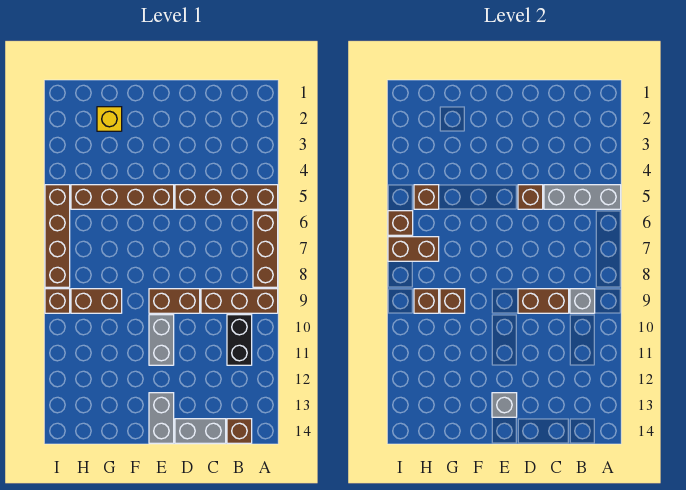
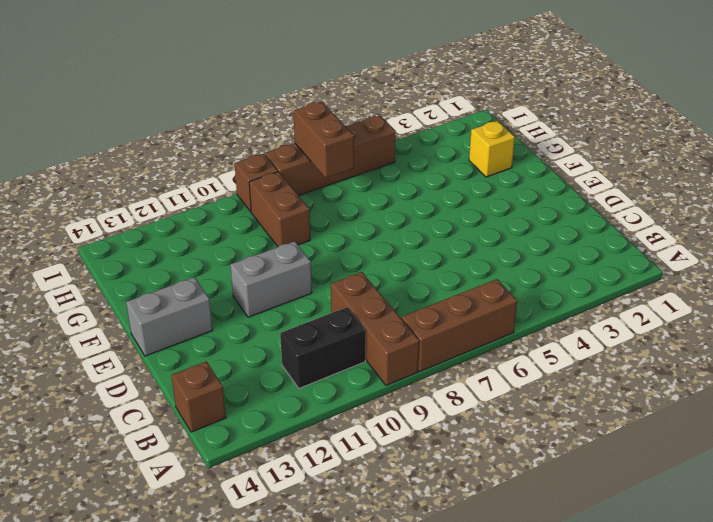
none -> brown 1x4 brick [175,185,278,209]
none -> grey 1x2 brick [175,419,226,443]
none -> brown 1x2 brick [149,289,200,313]

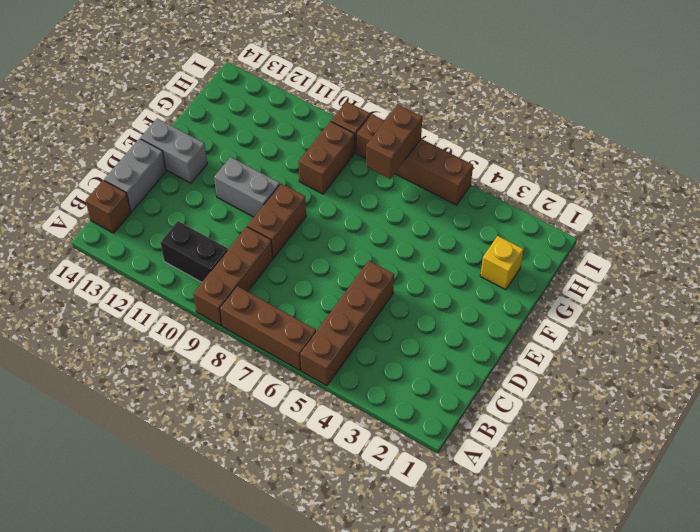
none -> brown 1x4 brick [71,185,174,209]
none -> grey 1x3 brick [544,185,621,209]
none -> grey 1x1 brick [570,289,595,313]

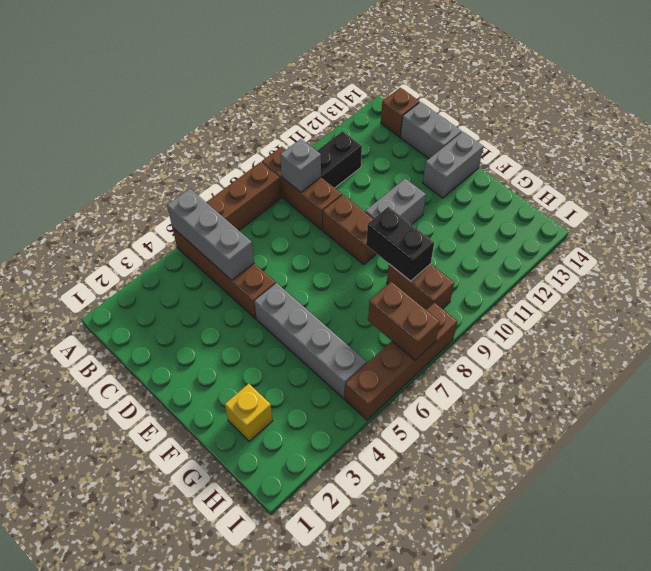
grey 1x4 brick [254,283,367,399] -> brown 1x4 brick [71,185,174,209]
black 1x2 brick [366,207,434,281] -> brown 1x1 brick [440,289,465,313]
none -> brown 1x1 brick [45,289,70,313]
none -> brown 1x2 brick [518,289,569,313]
none -> brown 1x1 brick [518,185,543,209]

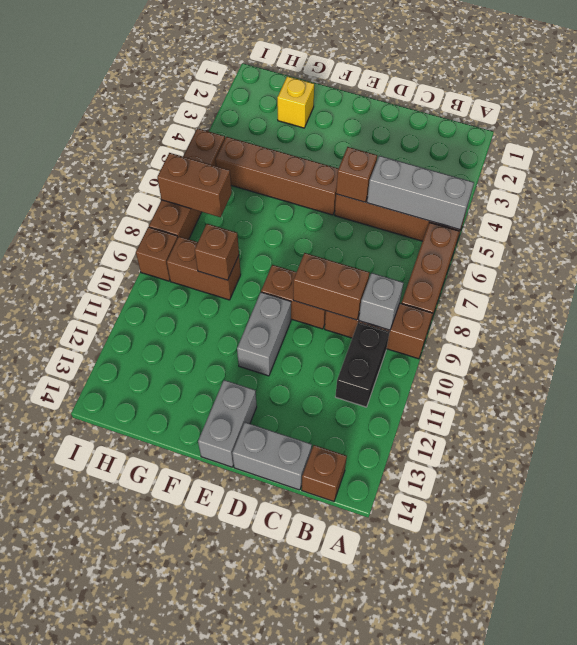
none -> grey 1x1 brick [492,393,517,417]
none -> brown 1x1 brick [414,185,439,209]
none -> brown 1x1 brick [414,289,439,313]

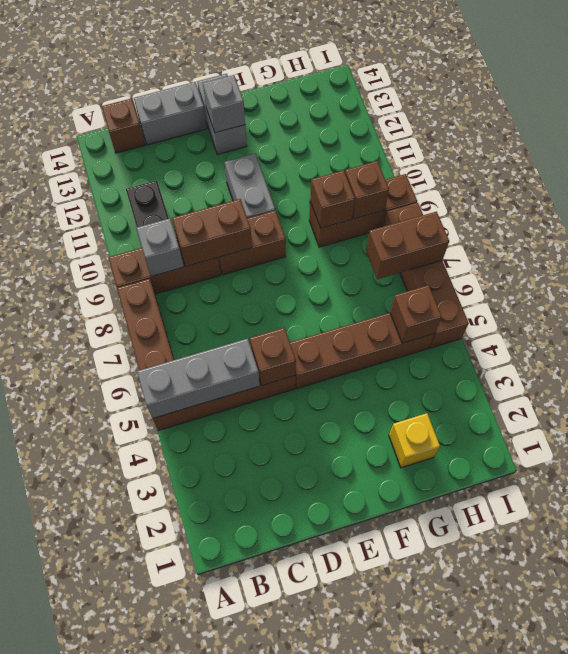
none -> brown 1x1 brick [388,211,413,235]

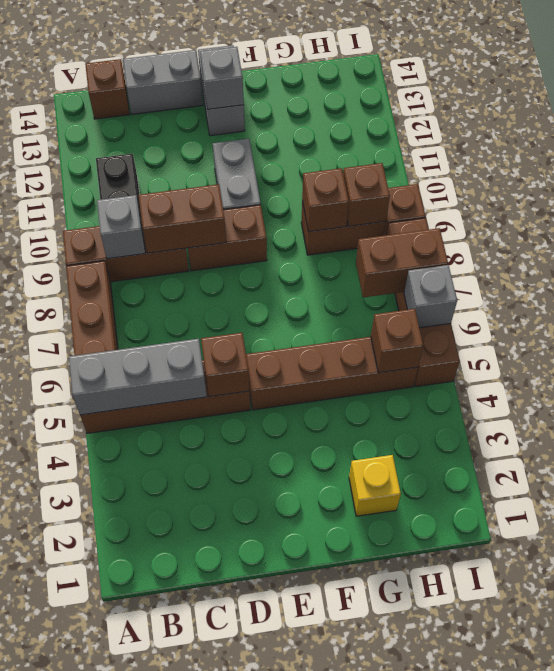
grey 1x1 brick [404,265,457,328] -> brown 1x1 brick [388,211,413,235]

